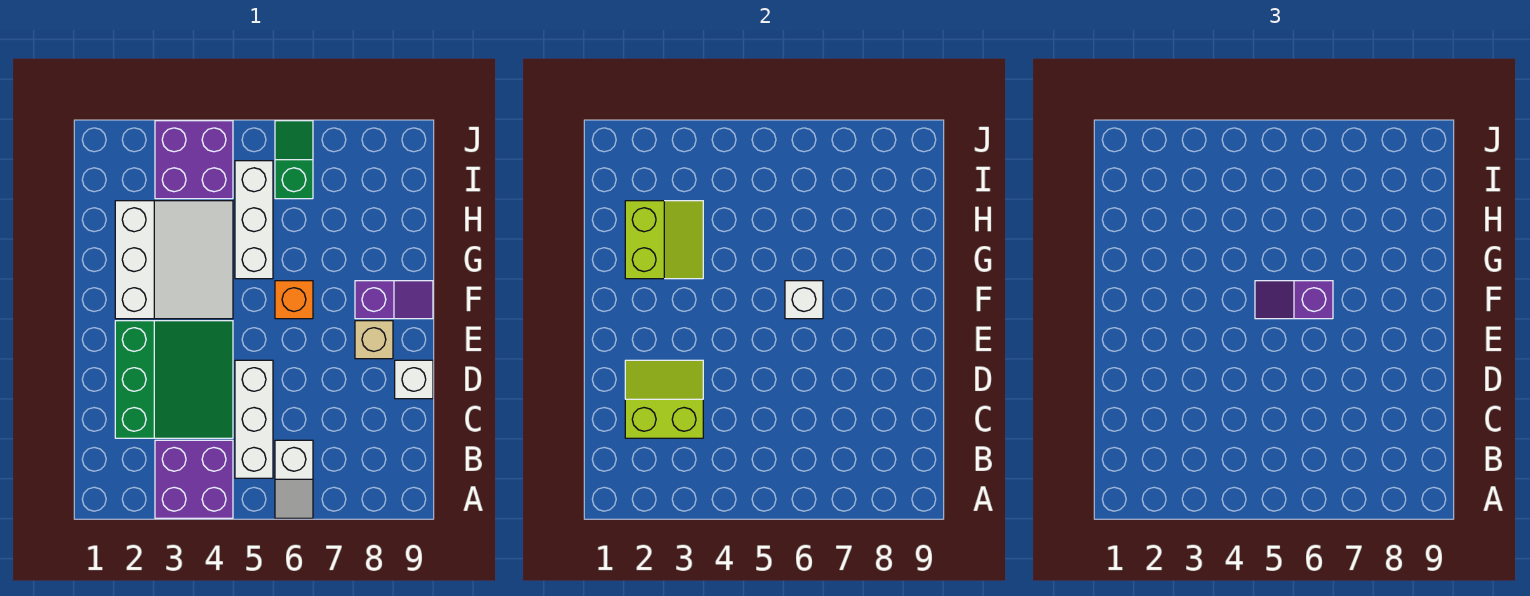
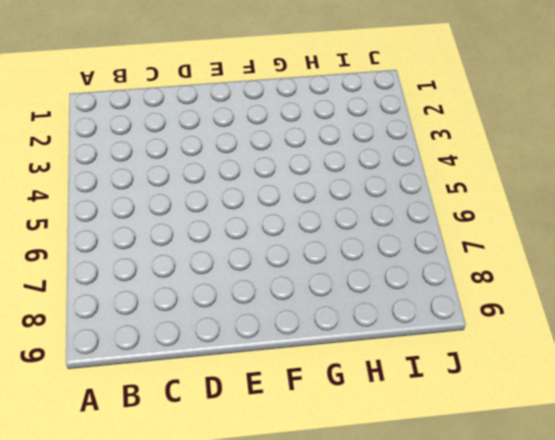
none -> purple 2x2 brick [155,440,233,518]
none -> white 1x2 slope [275,440,313,518]
none -> white 1x3 brick [235,360,273,478]

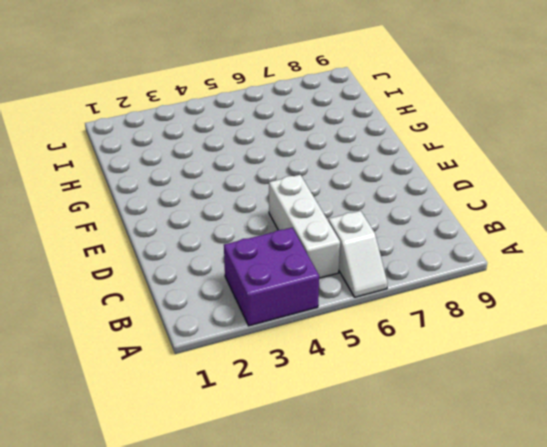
none -> green 3x3 slope [115,321,233,438]
none -> white 1x1 brick [395,360,433,399]
none -> tan 1x1 brick [355,321,393,359]

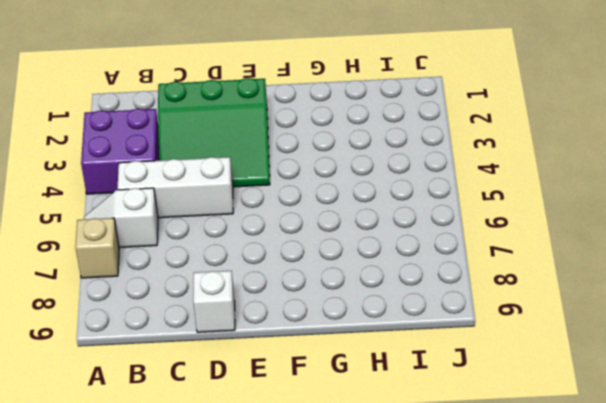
tan 1x1 brick [75,218,119,278] -> tan 1x1 brick moved to [355,321,393,359]
none -> white 3x3 slope [115,201,233,319]
none -> orange 1x1 brick [275,281,313,319]
none -> purple 1x2 slope [355,281,433,319]

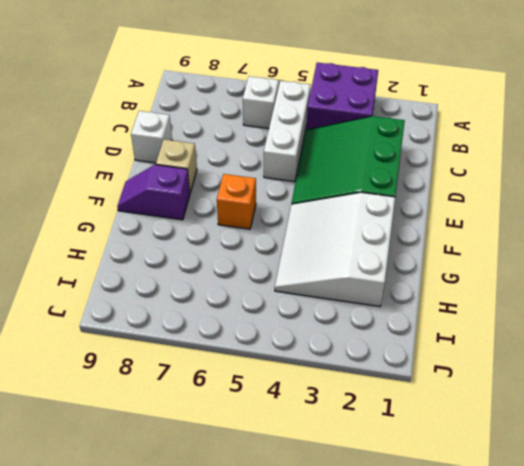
none -> white 1x3 brick [235,161,273,279]
none -> purple 2x2 brick [155,121,233,199]
none -> green 1x2 slope [275,121,313,199]

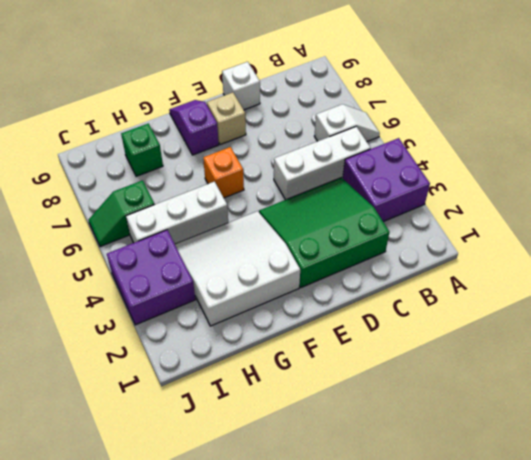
green 1x1 brick [121,123,163,177] -> none
none -> lime 2x2 slope [625,360,703,438]
none -> white 1x1 brick [785,281,823,319]
none -> lime 2x2 slope [625,201,703,279]

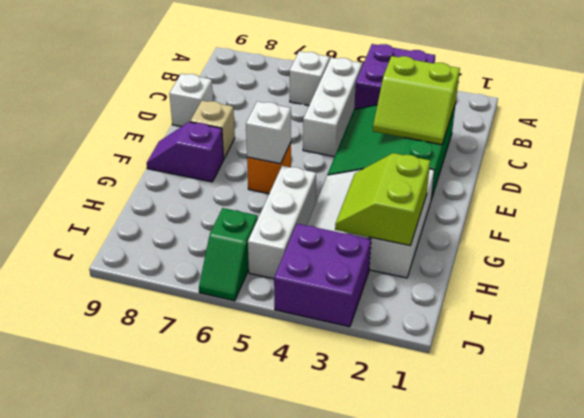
none -> purple 1x2 slope [1255,281,1333,319]

